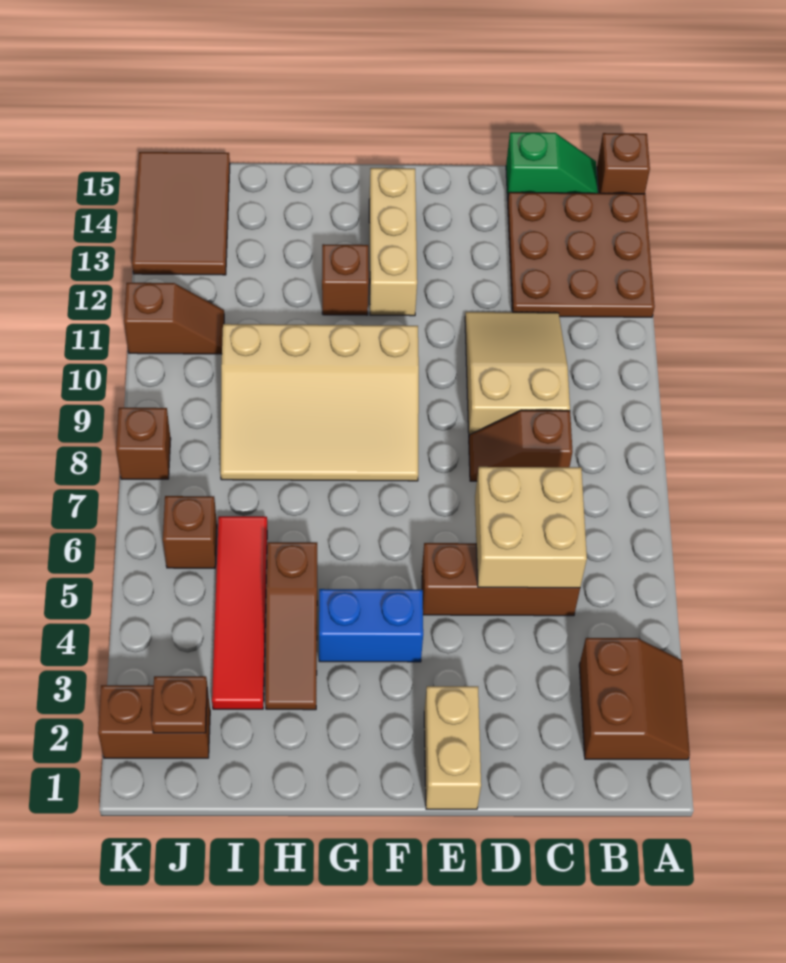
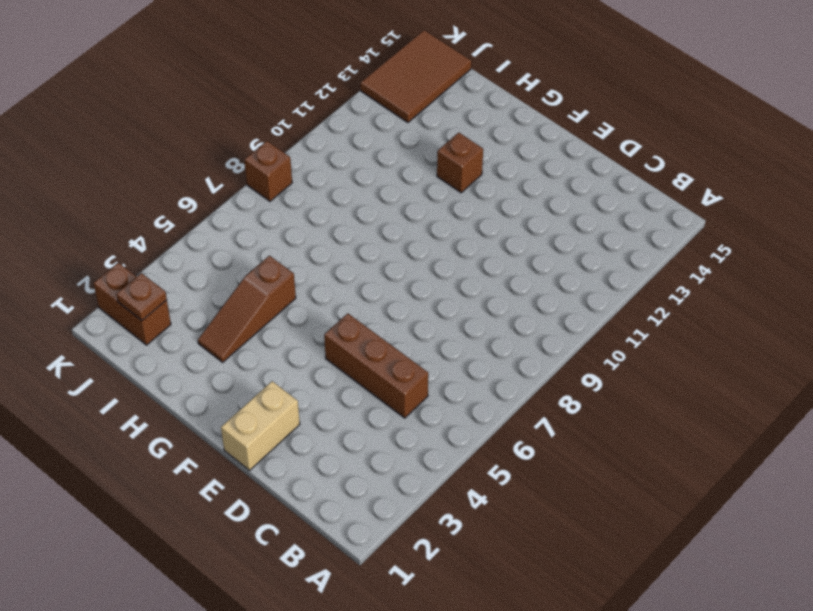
none -> brown 2x2 slope [579,638,690,760]
none -> brown 3x3 plate [508,192,655,317]
none -> brown 1x1 brick [597,133,650,194]

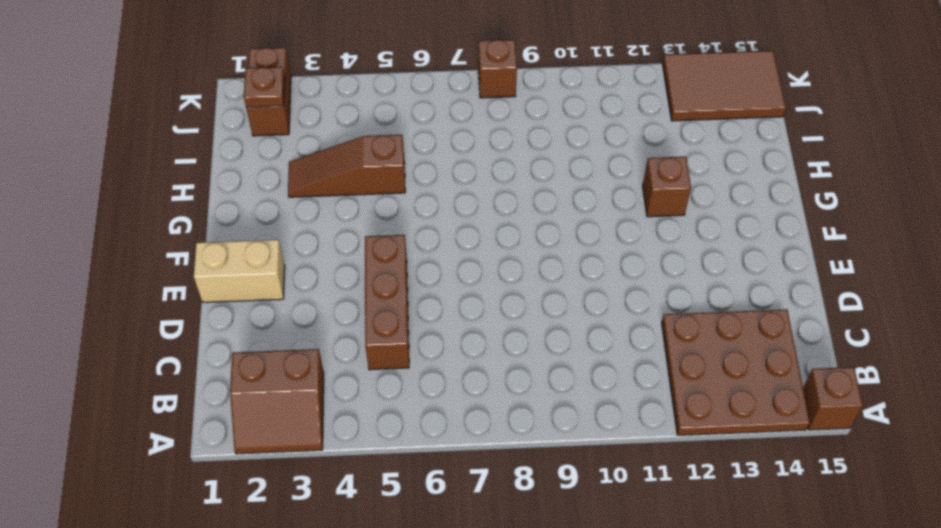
none -> green 1x2 slope [506,132,598,201]
none -> brown 1x2 slope [469,410,572,481]
none -> tan 2x3 slope [465,312,570,435]

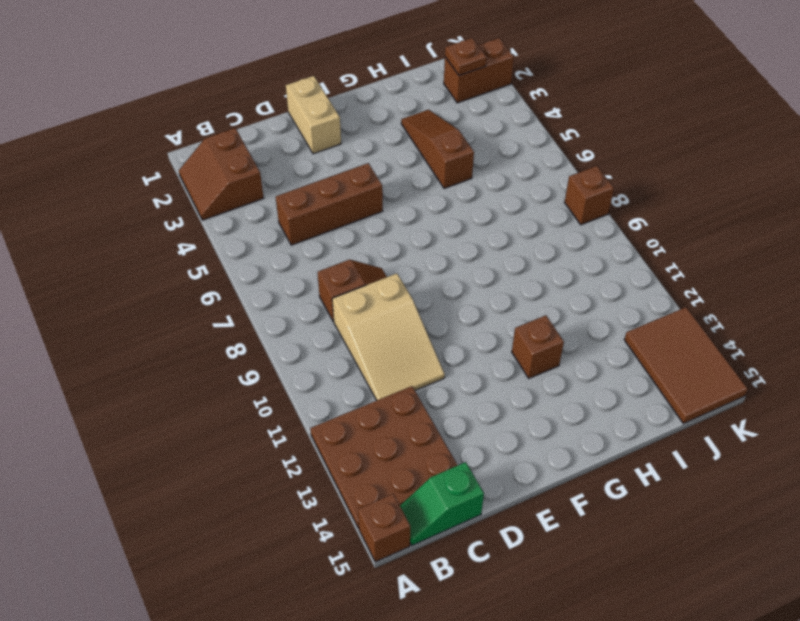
none -> blue 1x2 brick [319,589,423,662]
none -> tan 3x4 slope [221,324,419,481]
none -> tan 1x3 brick [369,168,417,316]

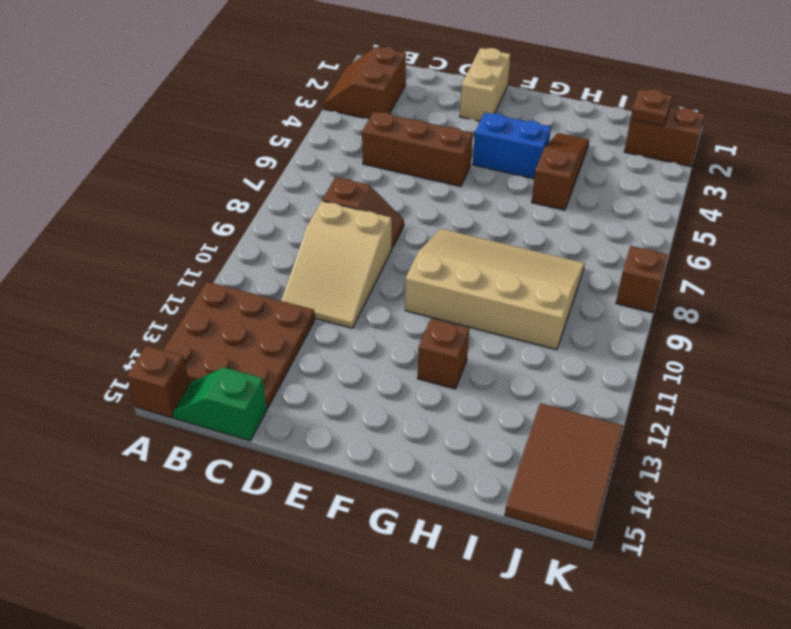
none -> tan 1x3 brick [369,168,417,316]
none -> red 1x4 tile [212,516,267,709]
none -> brown 1x1 brick [163,496,217,568]

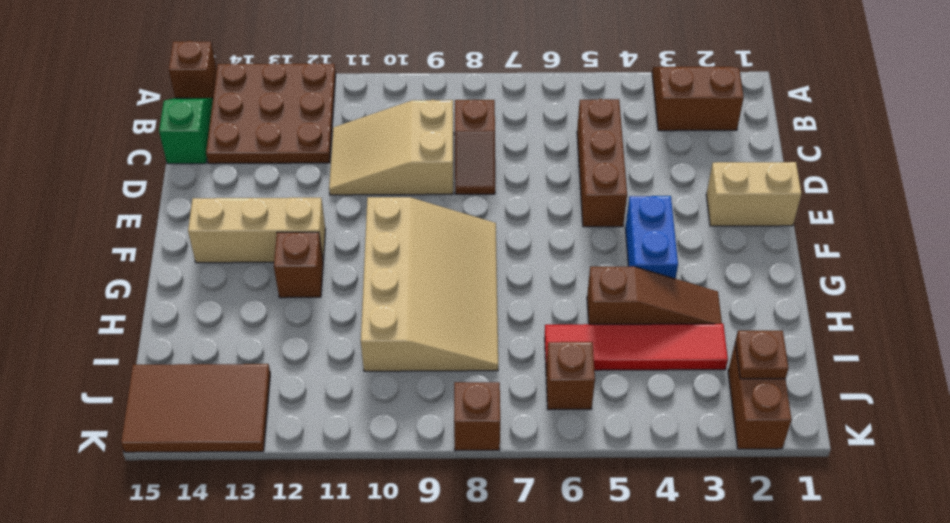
none -> brown 1x2 slope [124,283,224,354]
none -> tan 2x2 brick [475,467,587,588]

